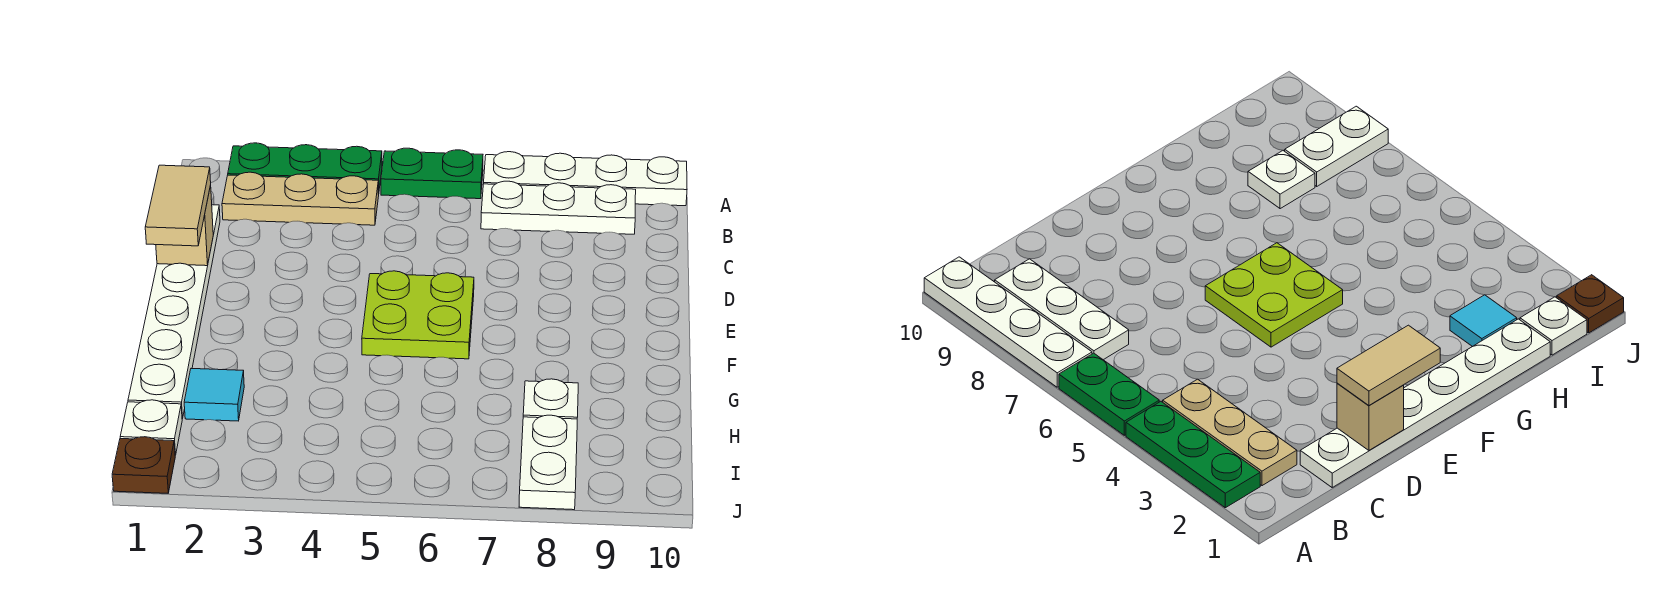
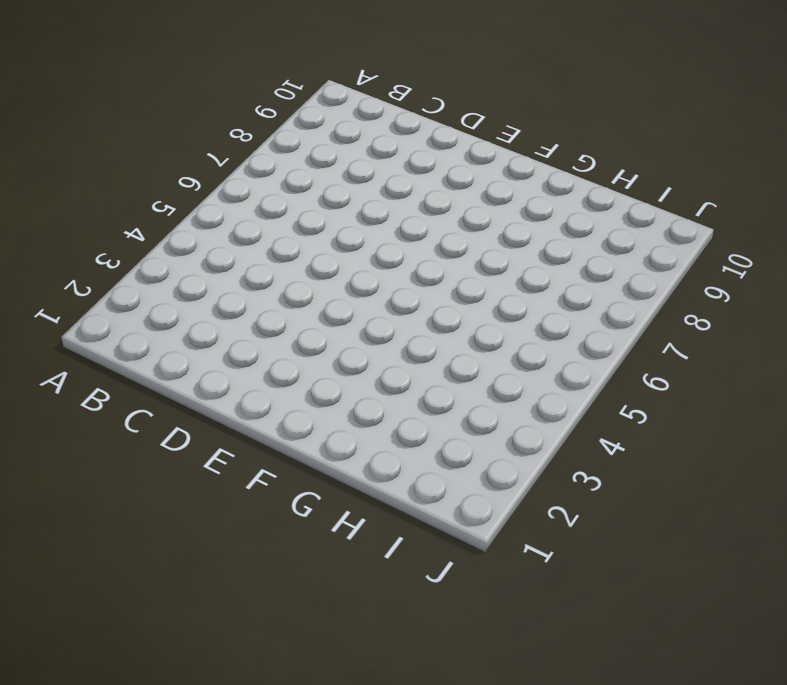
none -> green 1x3 plate [228,143,382,194]
none -> green 1x2 plate [381,148,483,199]
none -> white 1x4 plate [484,152,687,206]

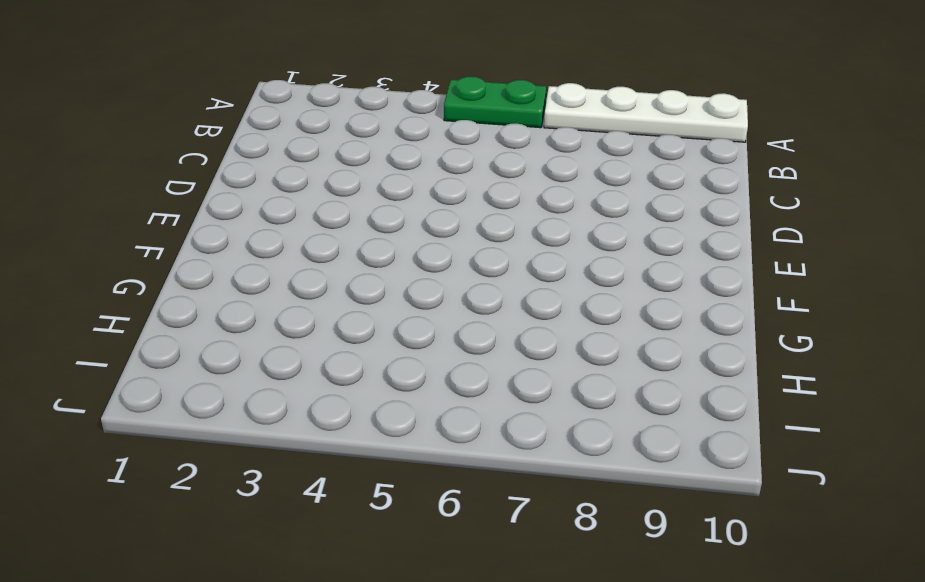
none -> green 1x3 plate [228,143,382,194]
none -> tan 1x3 plate [222,172,379,225]
none -> white 1x3 plate [481,181,636,234]

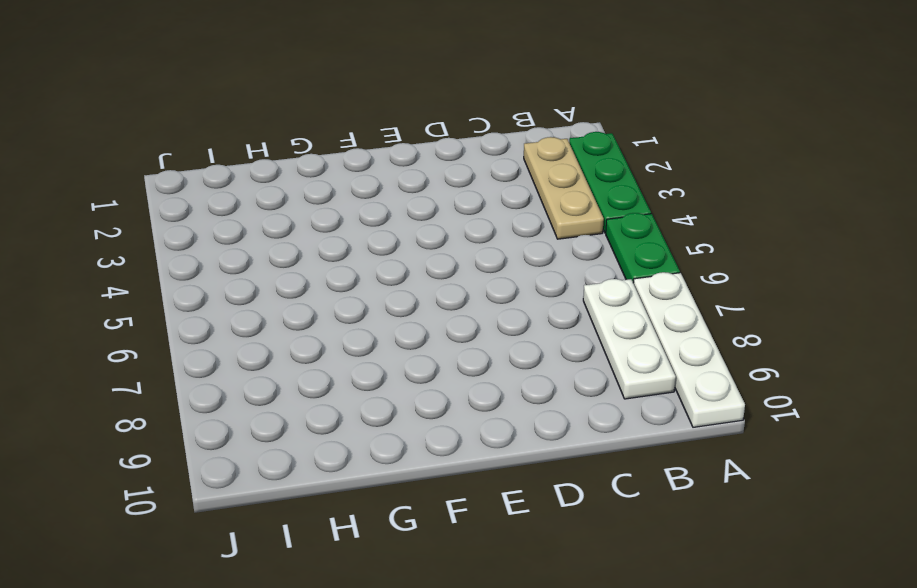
none -> white 1x6 plate [128,205,220,419]
none -> lime 2x2 plate [362,271,474,359]
none -> cyan 1x1 tile [184,369,244,421]

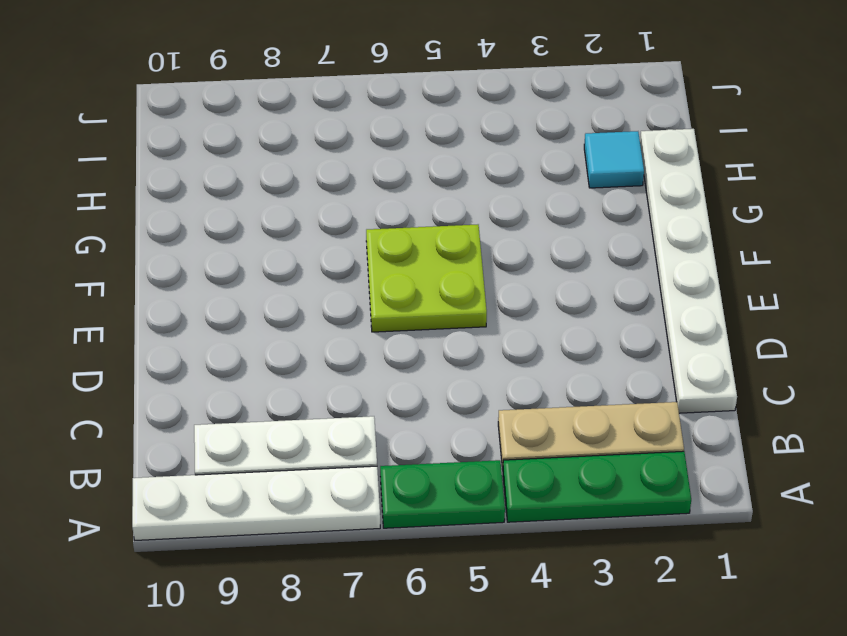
none -> white 1x1 plate [523,379,578,419]
none -> white 1x1 plate [120,400,182,456]
none -> white 1x2 plate [519,415,577,510]

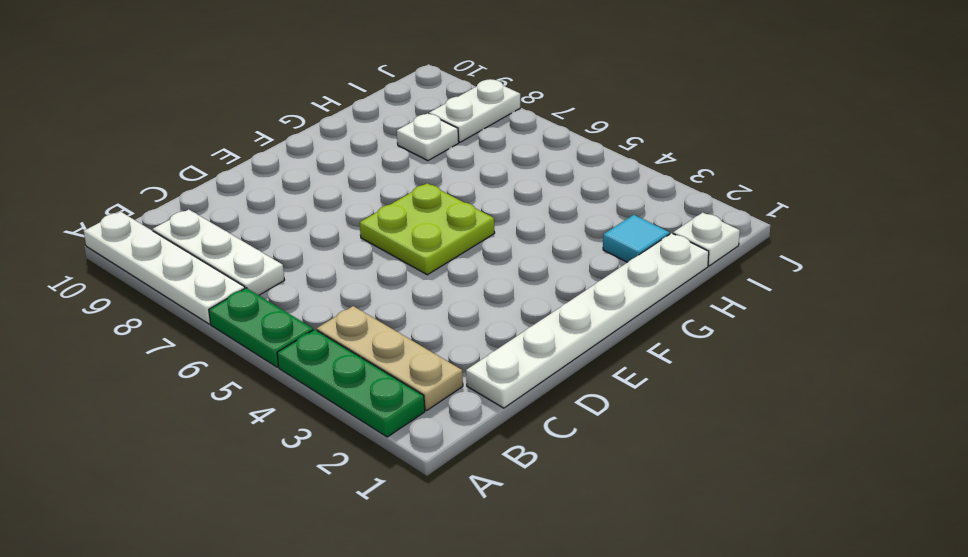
none -> brown 1x1 plate [112,437,175,493]
none -> tan 1x1 brick [156,186,213,266]
none -> tan 1x2 tile [145,165,211,246]

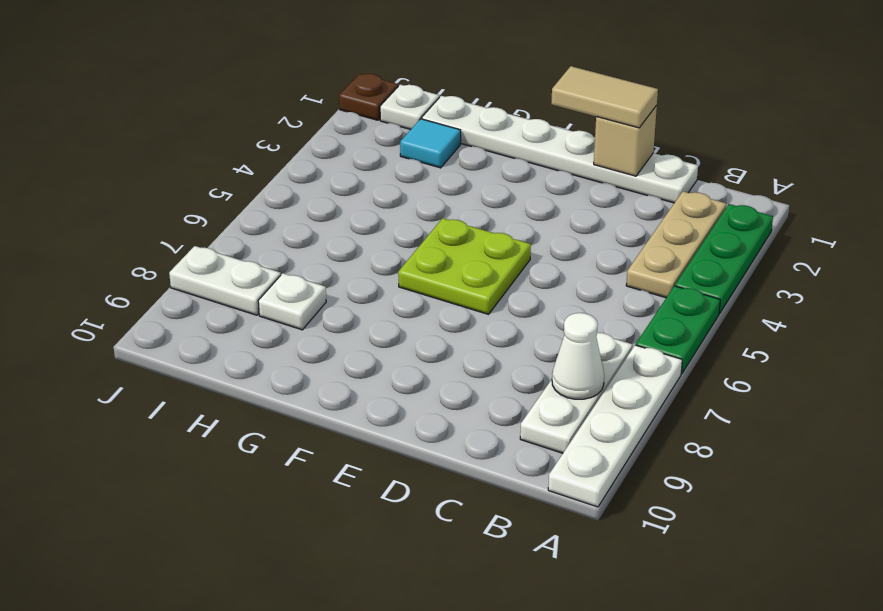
white 1x1 cone [552,313,604,399] -> none

